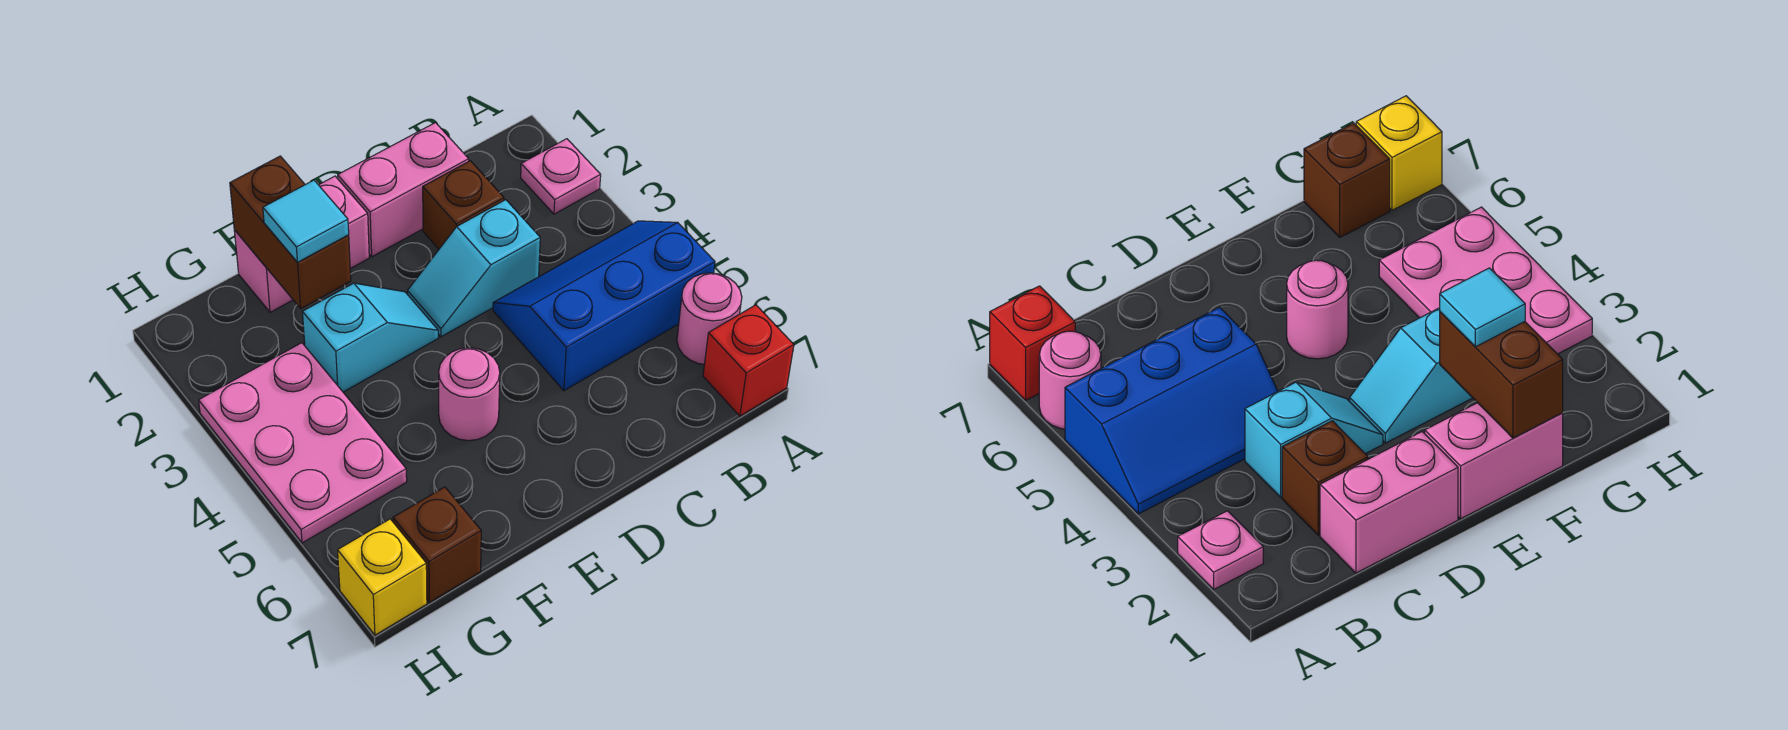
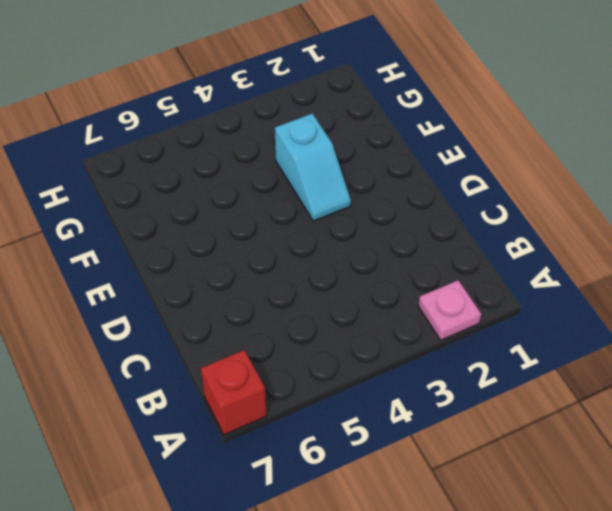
none -> blue 2x3 slope [493,221,715,391]
none -> pink 1x1 round brick [677,273,742,364]
none -> pink 1x2 brick [338,123,469,257]

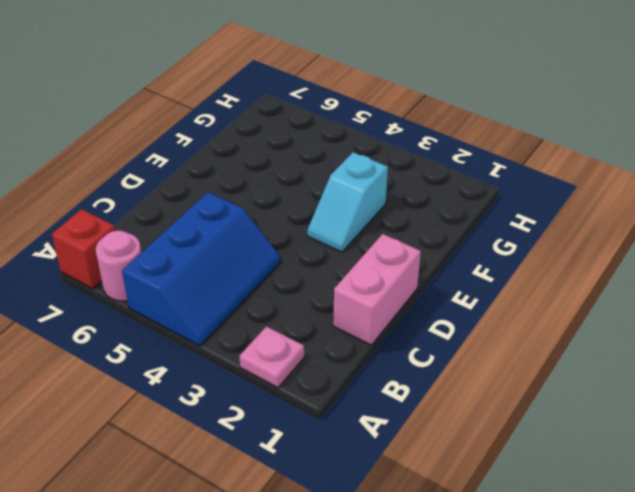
none -> brown 1x1 brick [423,161,504,249]
none -> cyan 1x2 slope [408,200,540,337]
none -> pink 1x2 brick [234,176,369,312]

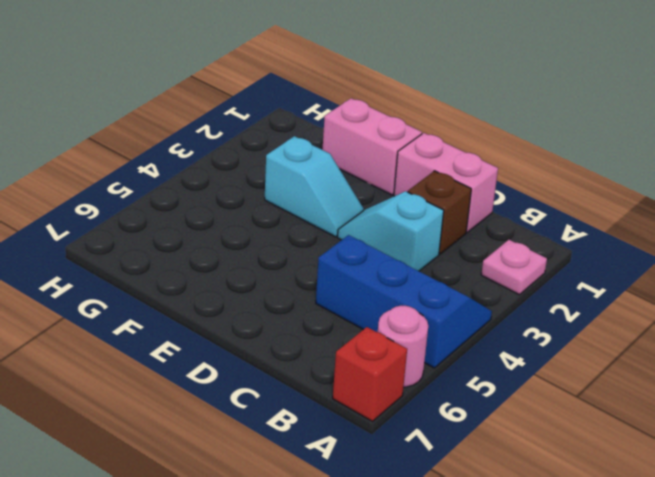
none -> pink 1x1 round brick [439,348,500,441]
none -> pink 2x3 plate [199,343,407,543]
none -> brown 1x1 brick [393,487,481,603]

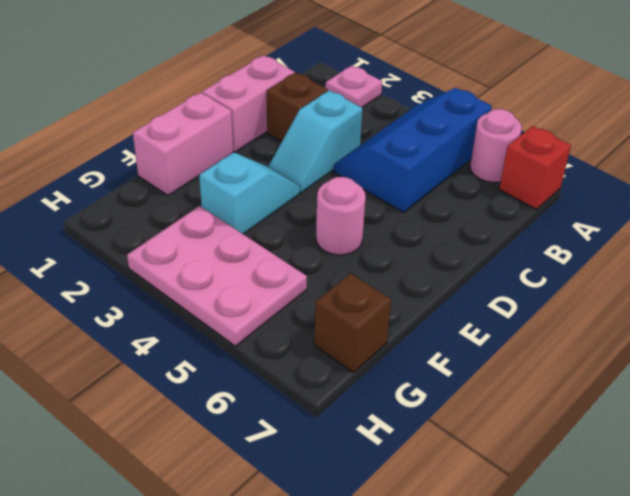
none -> yellow 1x1 brick [338,519,427,635]
none -> brown 1x2 brick [230,156,351,308]
none -> cyan 1x1 tile [263,180,349,262]

